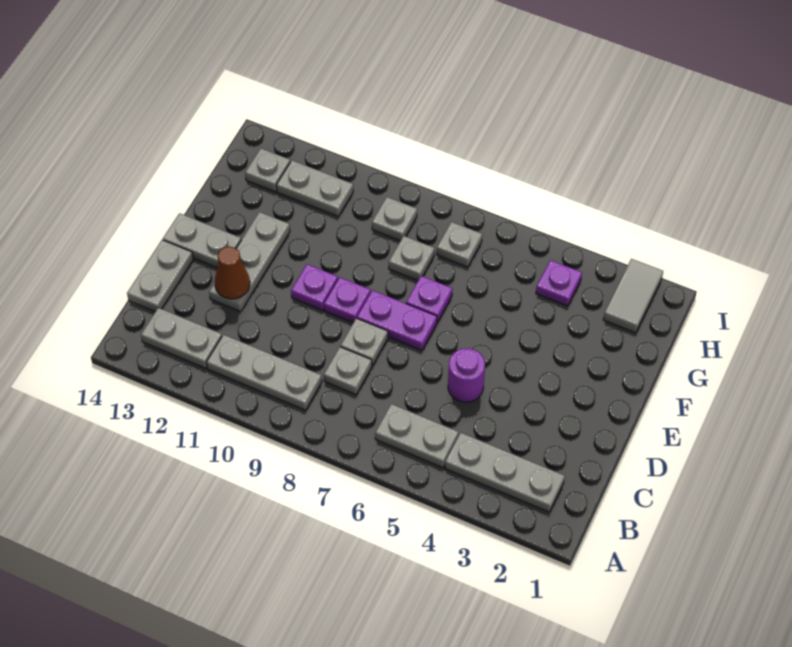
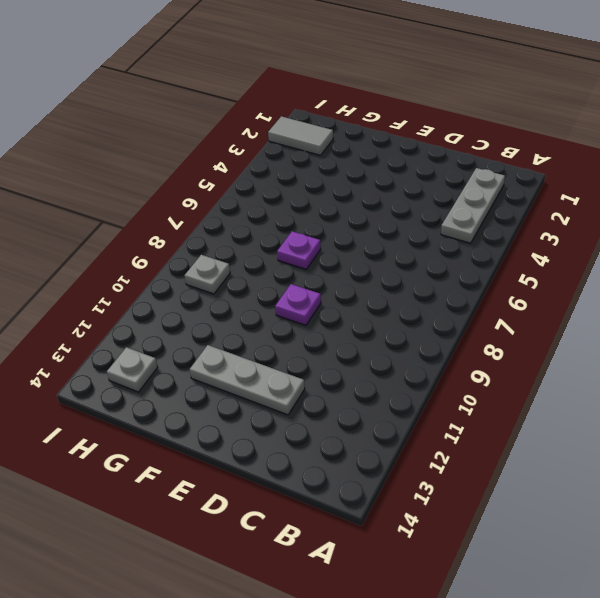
none -> grey 1x2 plate [375,404,459,468]
none -> grey 1x3 plate [206,335,322,410]
none -> grey 1x2 plate [141,308,222,368]

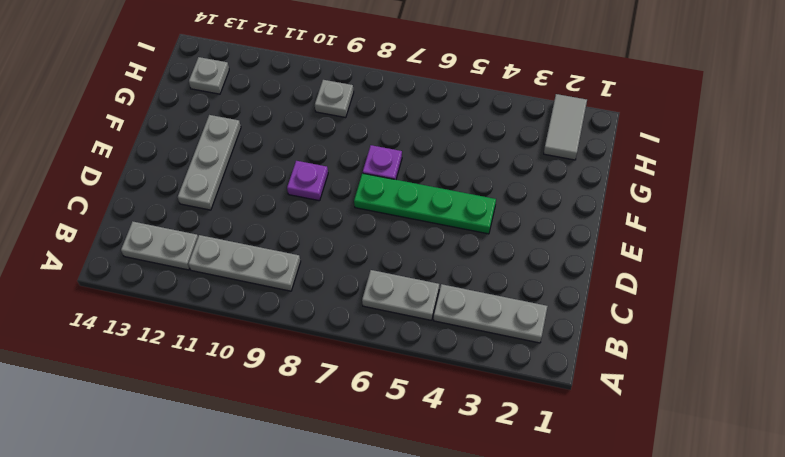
green 1x4 plate [354,173,496,234] -> purple 1x2 plate [357,290,437,350]
none -> grey 1x1 plate [324,347,372,395]
none -> grey 1x2 plate [127,240,193,312]
none -> purple 1x1 round brick [448,348,485,402]

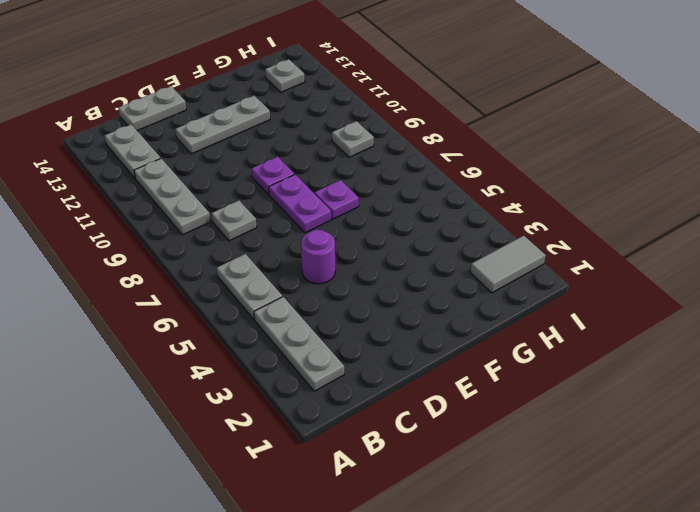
none -> grey 1x1 plate [341,318,388,366]
none -> purple 1x1 plate [291,264,338,310]
none -> grey 1x2 plate [163,213,241,268]

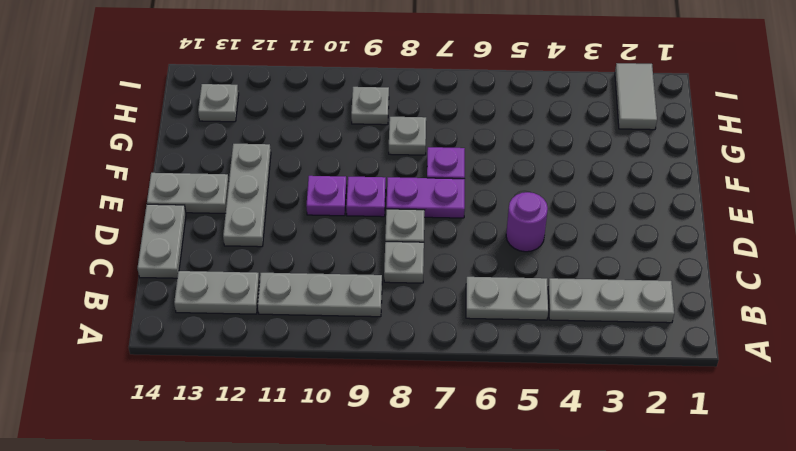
none -> purple 1x1 plate [536,260,582,306]
none -> grey 1x1 plate [437,222,482,267]
none -> grey 1x2 plate [276,160,353,217]

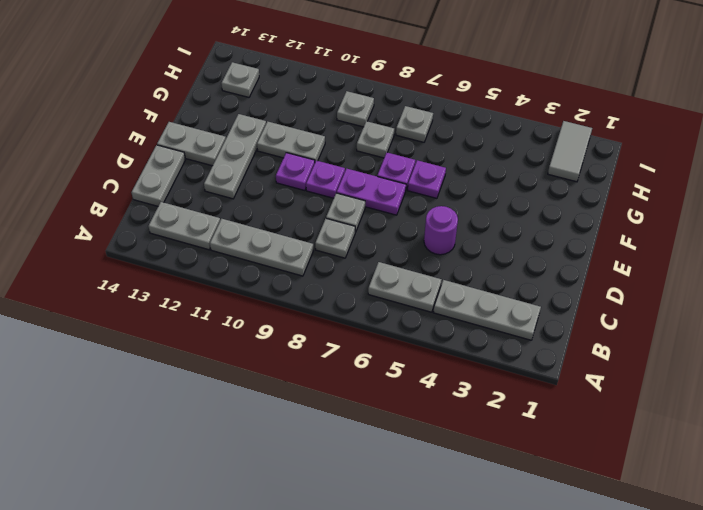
purple 1x1 plate [408,160,446,198] -> purple 1x1 plate moved to [536,260,582,306]
grey 1x2 plate [257,121,325,161] -> grey 1x2 plate moved to [276,160,353,217]
none -> brown 1x1 cone [215,246,250,299]

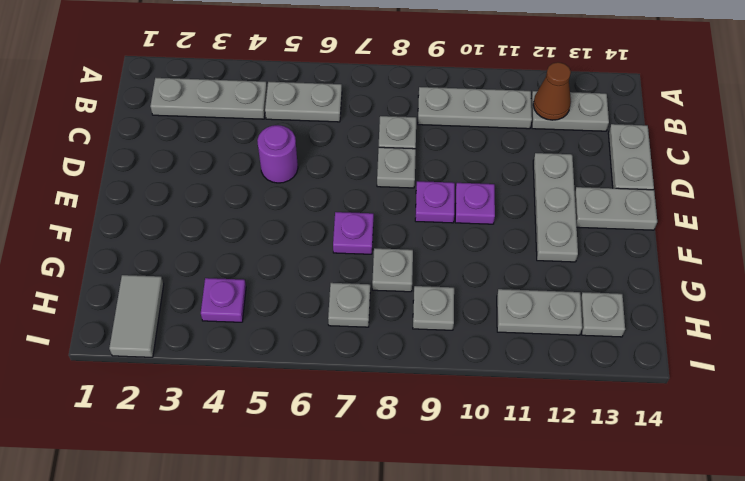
brown 1x1 cone [533,62,571,120] -> brown 1x1 cone moved to [215,246,250,299]
none -> purple 1x2 plate [357,290,437,350]

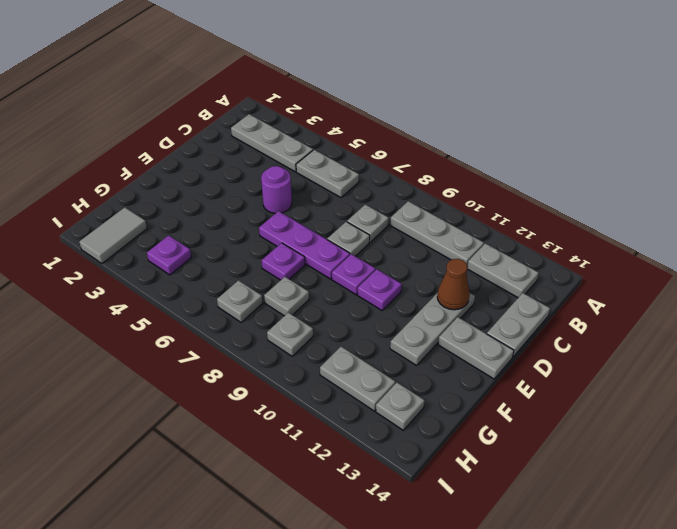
purple 1x3 plate [259,211,350,279] -> purple 1x2 plate [357,290,437,350]

